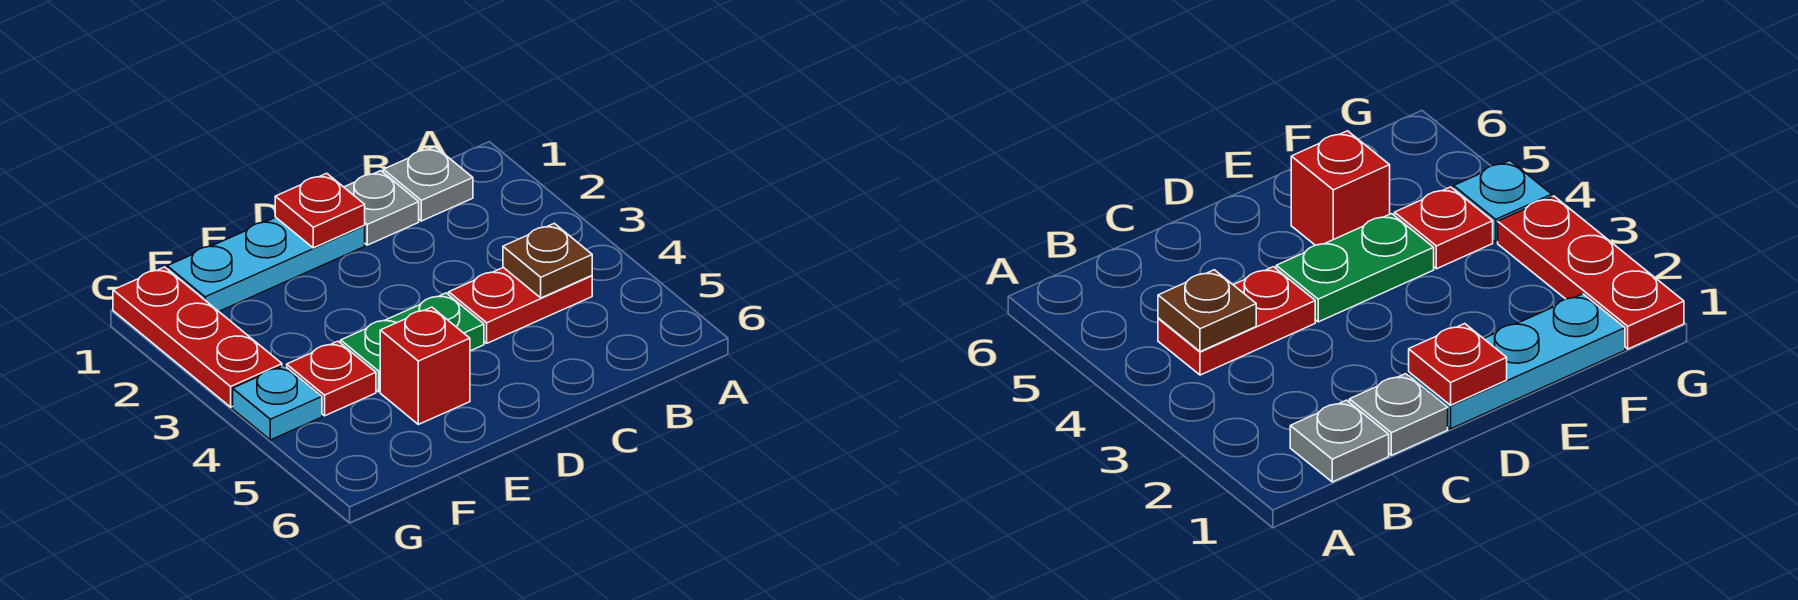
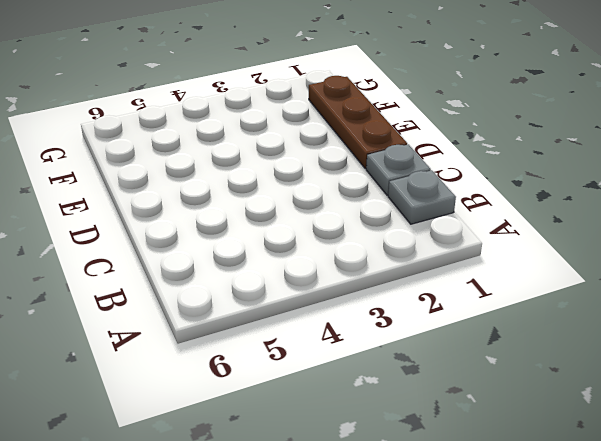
brown 1x3 plate [309,76,407,169] -> cyan 1x3 plate [167,218,365,311]
none -> red 1x2 plate [449,267,592,343]
none -> green 1x2 plate [341,293,484,392]

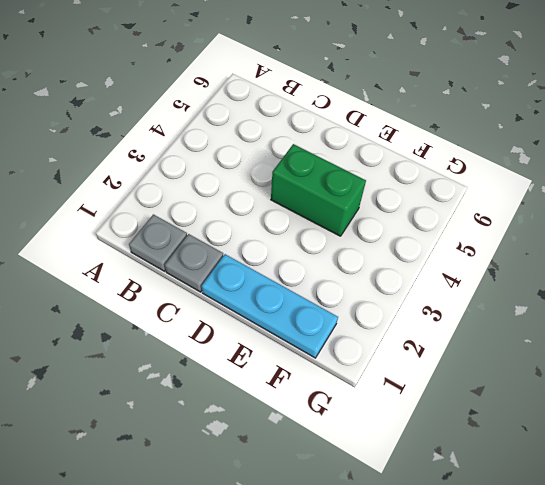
green 1x2 brick [271,144,366,236] -> green 1x2 plate [341,293,484,392]
none -> red 1x2 plate [449,267,592,343]
none -> red 1x1 brick [380,307,470,424]

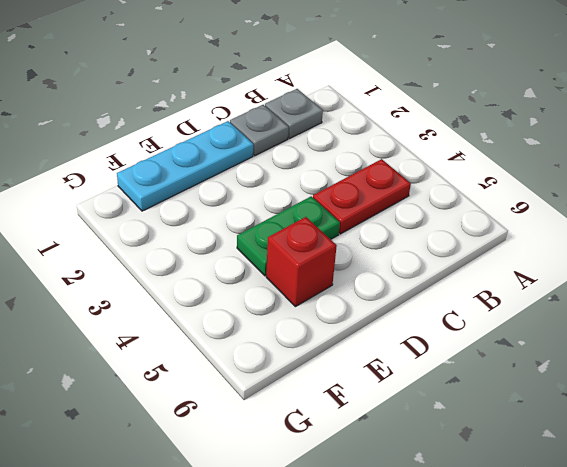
none -> red 1x1 plate [287,341,376,416]
none -> red 1x3 plate [113,267,282,407]

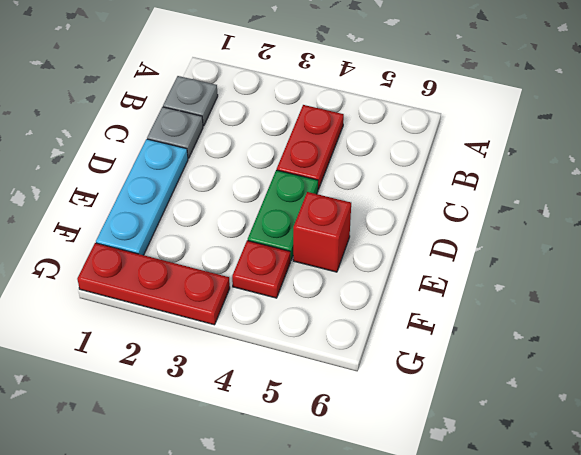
none -> cyan 1x1 plate [233,365,322,440]
none -> brown 1x1 plate [503,223,592,298]

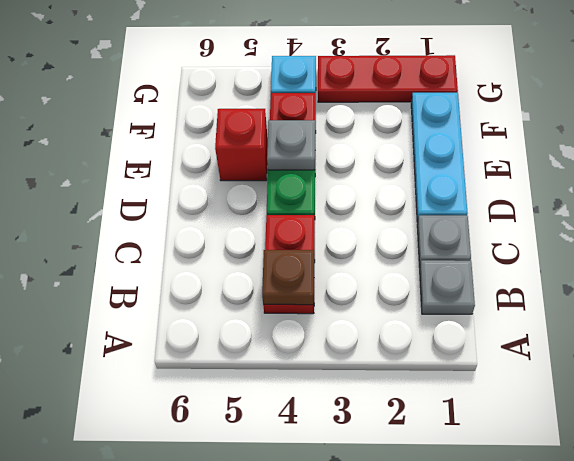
grey 1x1 plate [267,120,315,170] -> none
none -> red 1x1 plate [275,173,365,248]

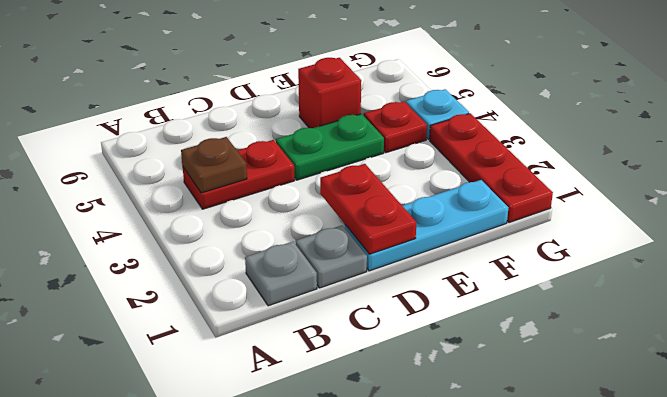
red 1x2 plate [320,164,417,254] -> red 1x1 plate [275,173,365,248]

